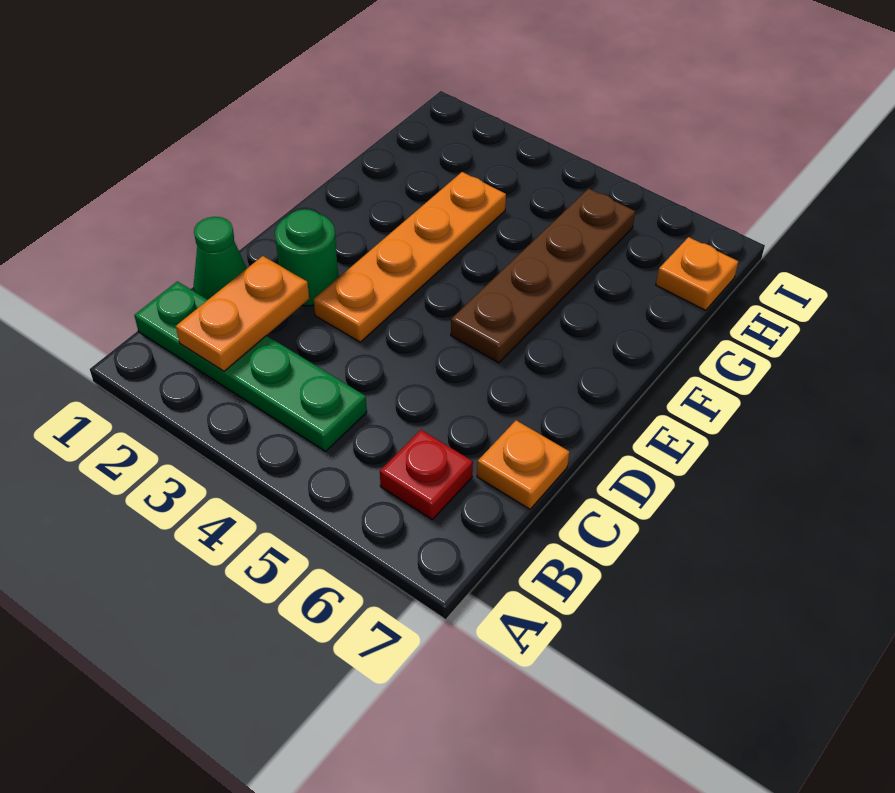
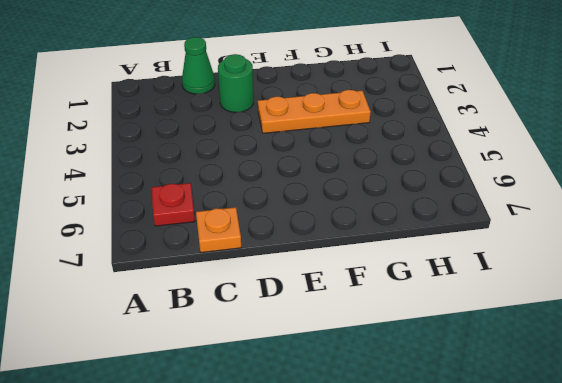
orange 1x3 plate [258,90,371,133] -> orange 1x4 plate [314,172,506,342]
none -> green 1x4 plate [134,281,367,451]
none -> brown 1x4 plate [451,189,635,363]

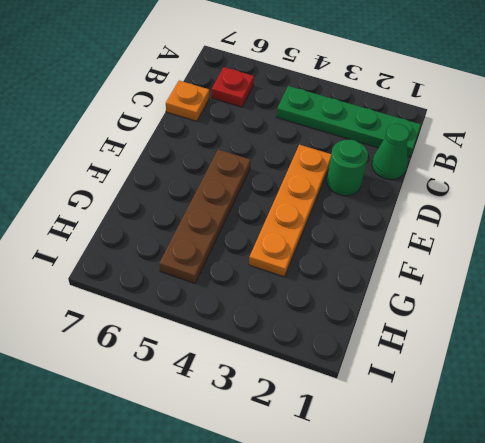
none -> orange 1x1 plate [656,237,738,310]
none -> orange 1x2 plate [176,256,309,371]

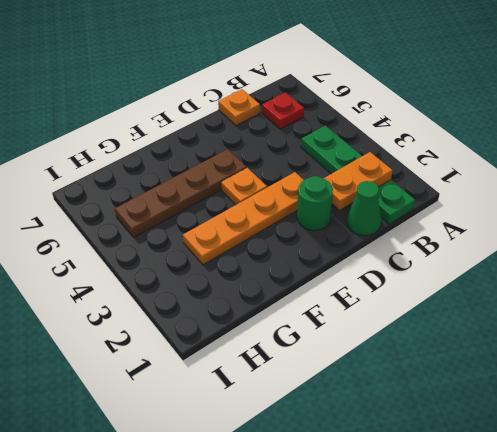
orange 1x1 plate [221,168,267,205] -> orange 1x1 plate moved to [656,237,738,310]

